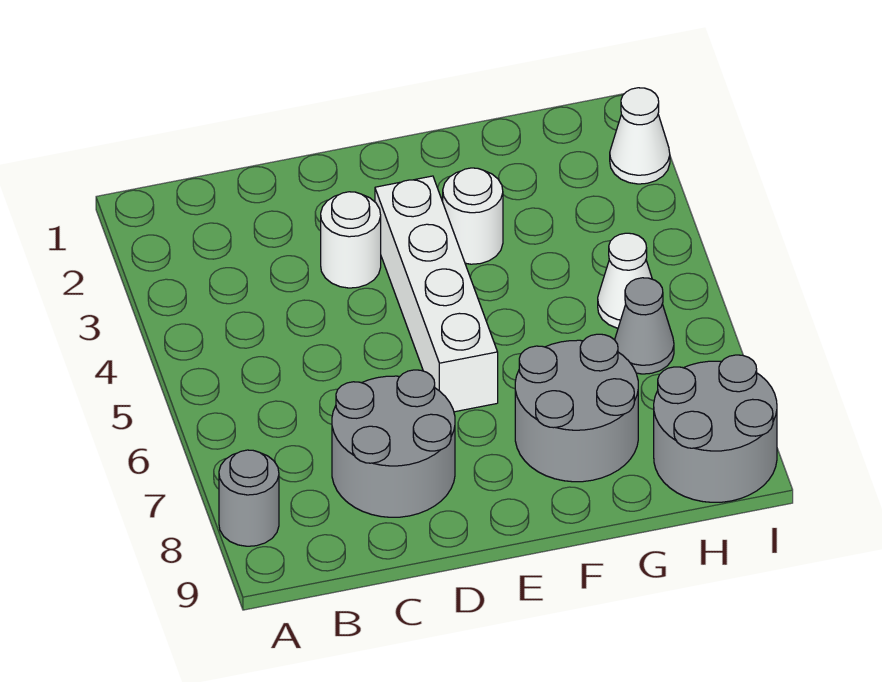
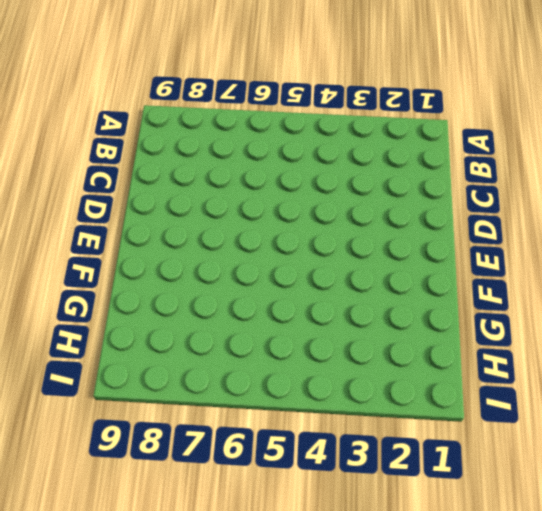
none -> grey 1x1 round brick [219,450,279,546]
none -> grey 2x2 round brick [332,370,455,517]

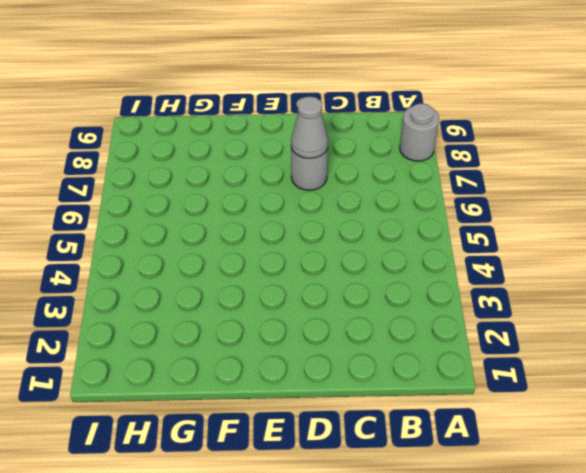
grey 1x1 round brick [291,148,328,190] -> grey 2x2 round brick [332,370,455,517]
grey 1x1 cone [291,96,328,158] -> grey 1x1 cone moved to [615,278,674,374]
none -> white 1x1 round brick [321,192,381,288]
none -> white 1x4 brick [375,176,498,412]

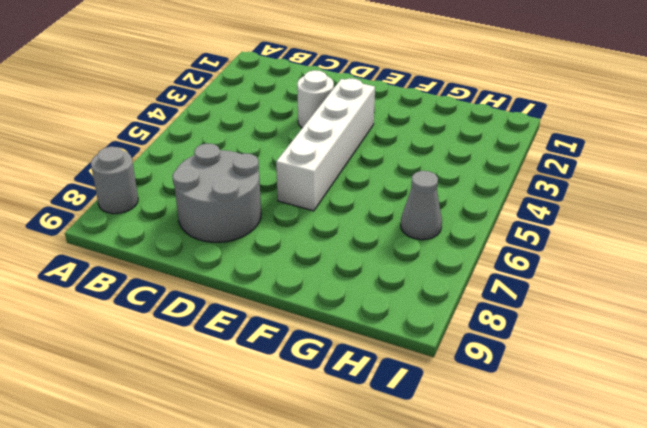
none -> white 1x1 round brick [443,168,503,264]
none -> grey 2x2 round brick [515,334,638,482]

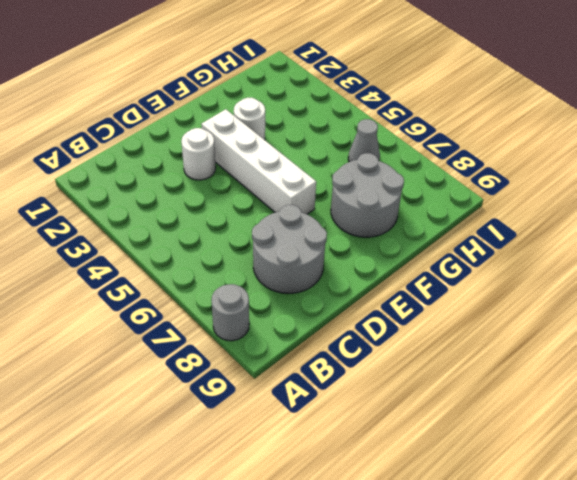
none -> white 1x1 cone [598,233,652,328]
none -> grey 2x2 round brick [654,355,777,502]

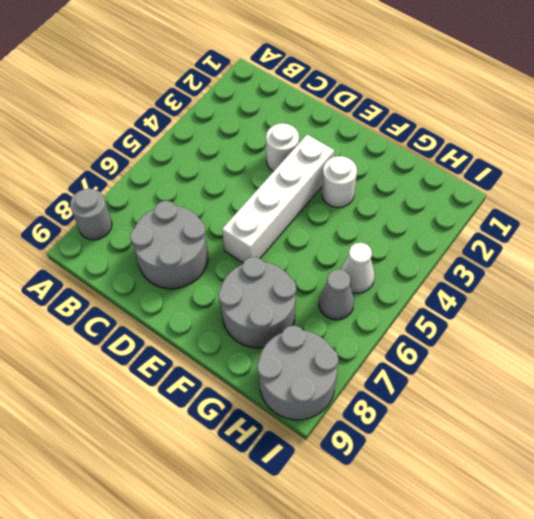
none -> white 1x1 cone [610,88,670,184]

